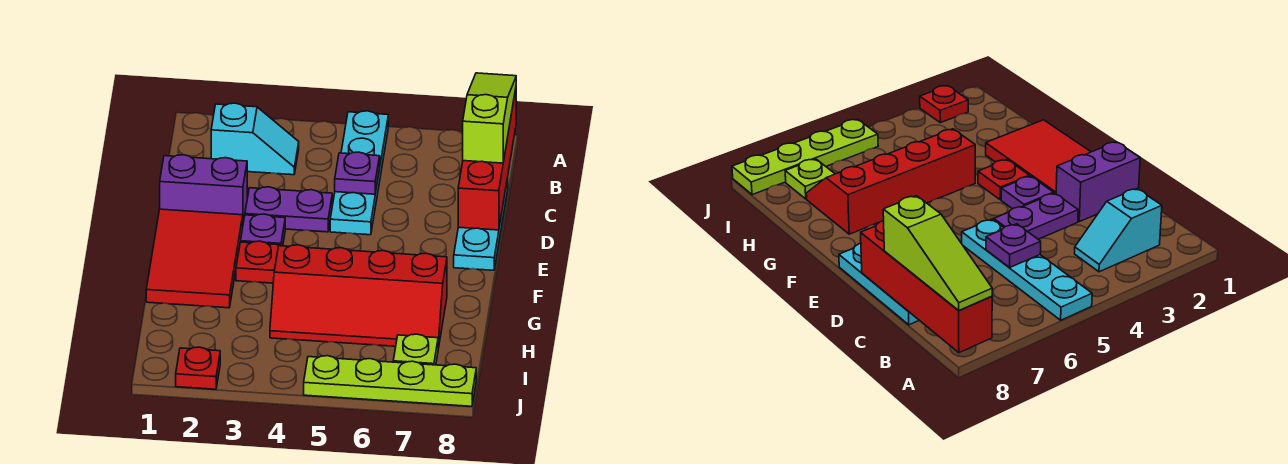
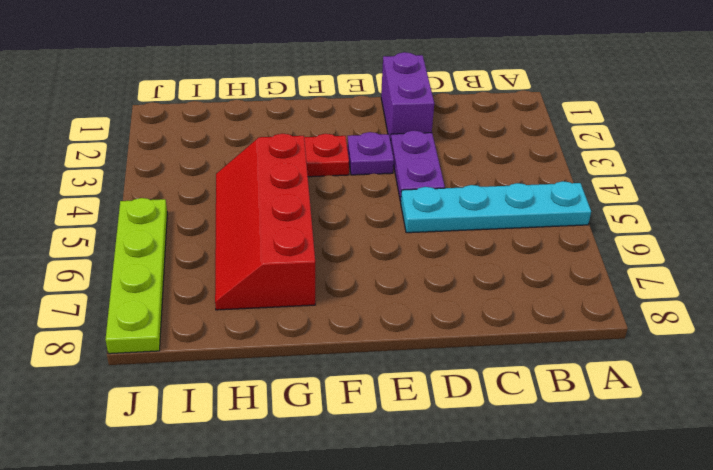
none -> cyan 1x2 slope [211,103,299,175]
none -> cyan 1x3 plate [454,178,508,270]
none -> red 2x3 tile [146,209,243,308]

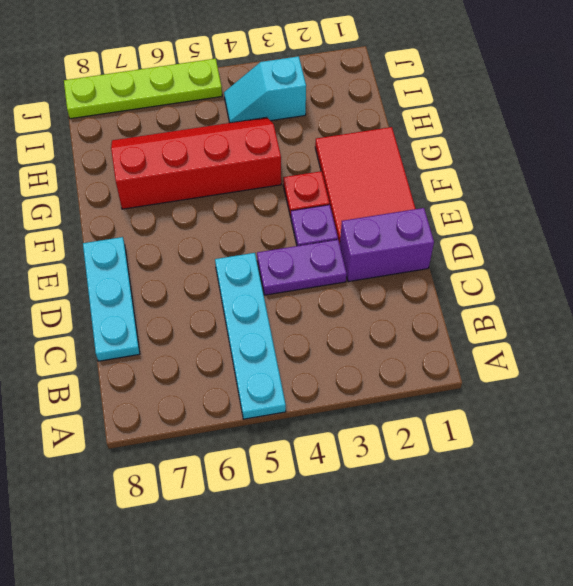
cyan 1x2 slope [224,56,306,123] -> cyan 1x2 slope moved to [211,103,299,175]
none -> lime 1x1 plate [393,334,438,365]
none -> red 1x1 plate [176,347,220,389]
none -> red 1x4 brick [458,89,516,230]

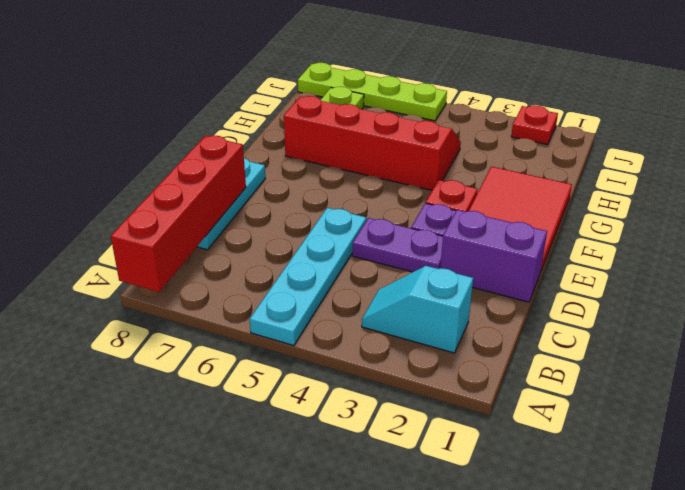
none -> purple 1x1 plate [335,152,380,194]
none -> lime 1x3 slope [463,73,516,163]

